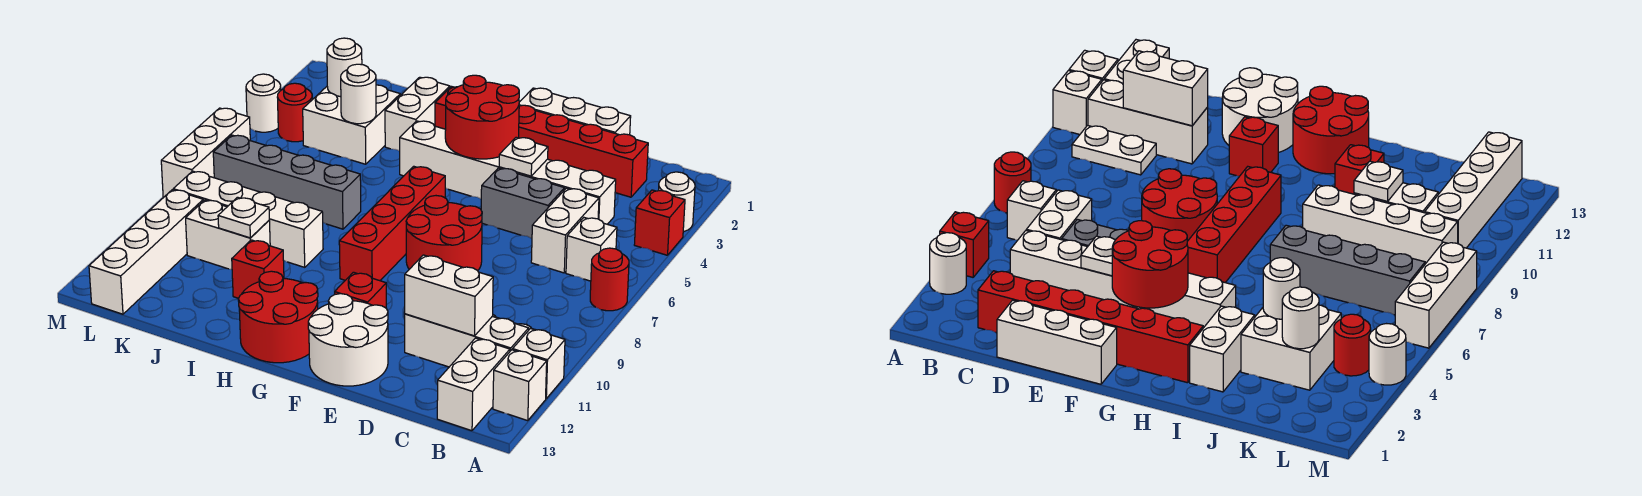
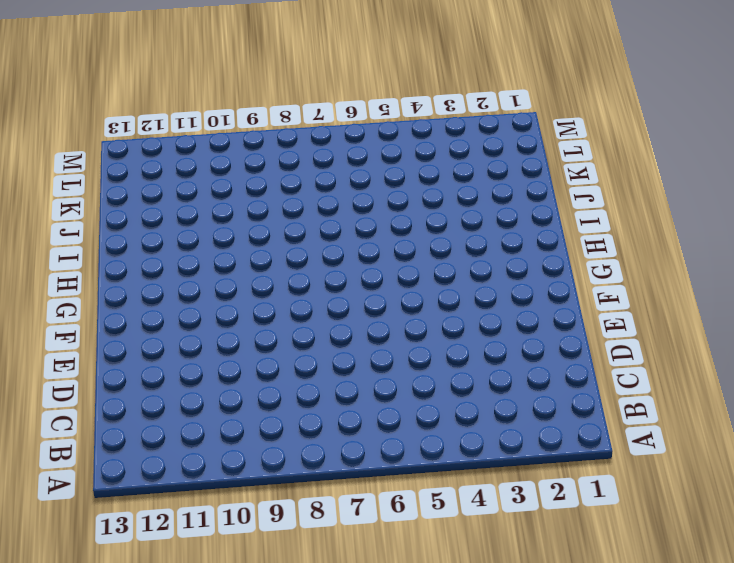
none -> white 1x1 round brick [658,172,695,232]
none -> red 1x1 brick [634,190,685,255]
none -> red 1x1 round brick [590,248,629,311]
none -> white 1x1 brick [513,329,565,398]

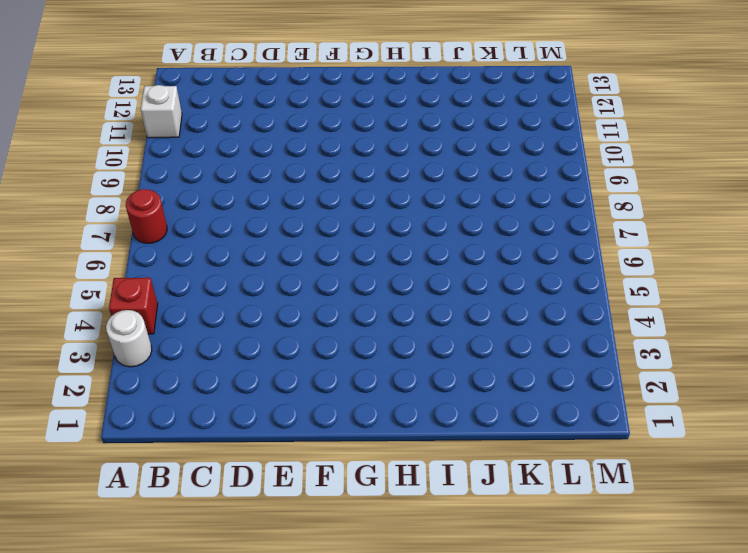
none -> white 1x1 brick [493,350,547,421]
none -> white 1x1 brick [566,218,617,281]
none -> white 1x2 plate [1072,125,1156,175]
none -> white 1x3 brick [405,314,529,367]

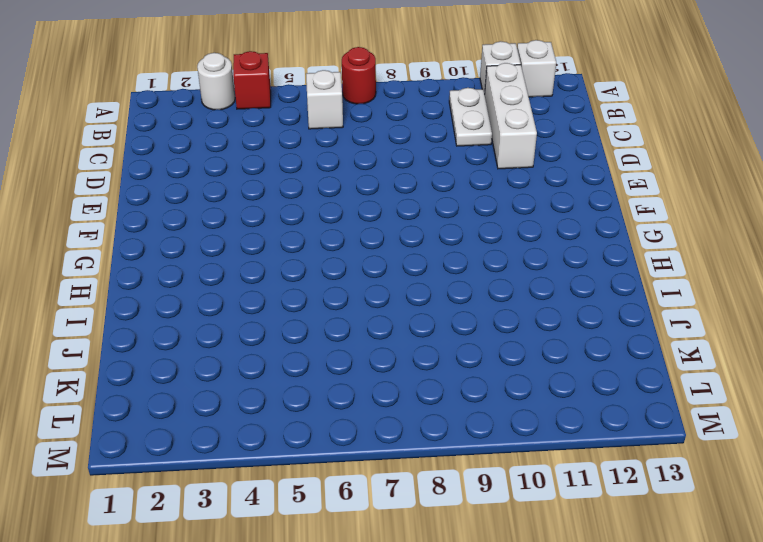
none -> white 1x2 brick [437,338,510,431]
none -> red 1x6 brick [435,87,648,197]
none -> white 1x6 brick [400,121,616,224]
none -> white 1x2 brick [531,188,599,273]

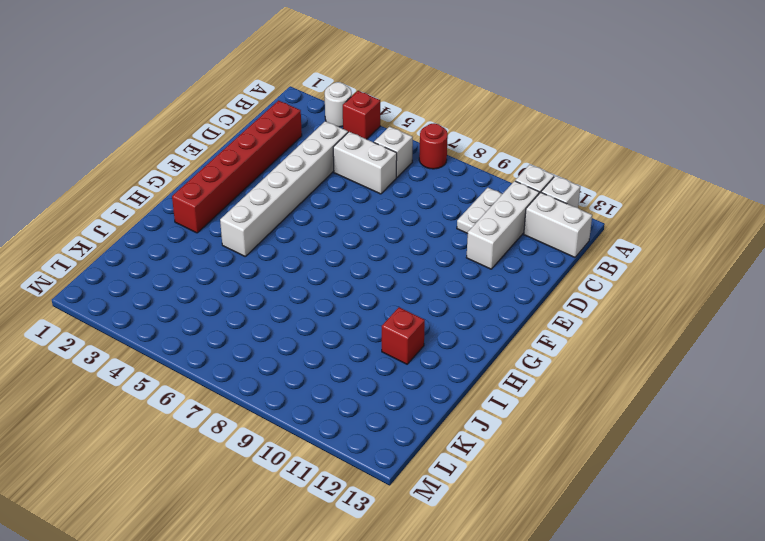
none -> white 1x3 brick [519,88,631,135]
none -> grey 1x2 brick [481,168,565,238]
none -> red 2x2 round brick [406,196,482,271]
none -> white 2x2 round brick [308,294,388,386]

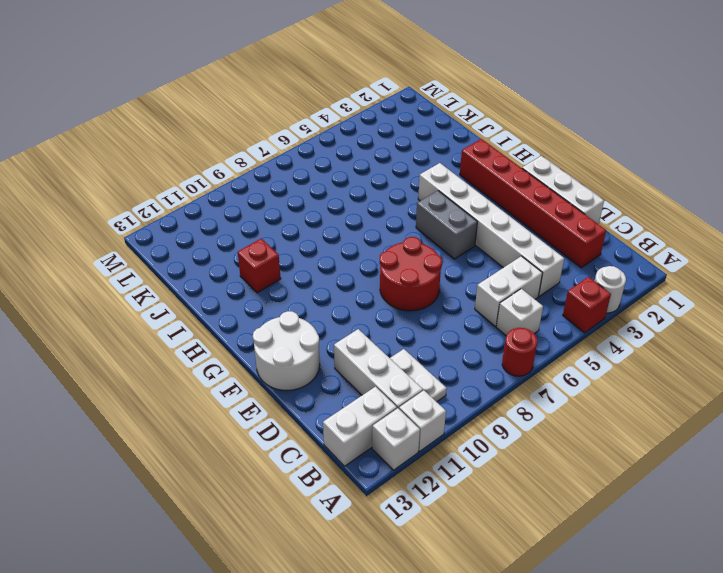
grey 1x2 brick [416,191,477,259] -> grey 1x2 brick moved to [481,168,565,238]
none -> red 1x1 brick [335,272,386,308]
none -> red 1x4 brick [339,166,445,281]
none -> red 2x2 round brick [238,271,318,363]
none -> white 1x2 brick [385,77,450,151]

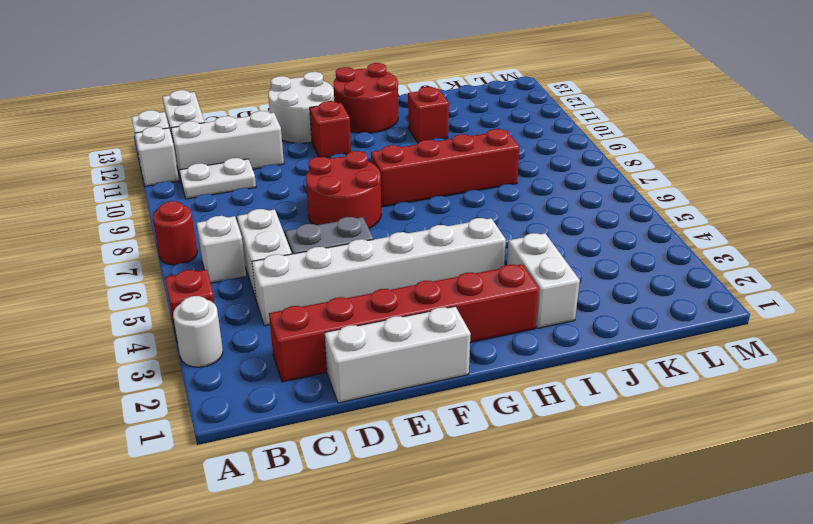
red 1x4 brick [371,129,520,207] -> red 1x4 brick turned to [339,166,445,281]
none -> grey 1x4 brick [213,135,361,229]
none -> white 1x4 brick [173,171,323,267]
none -> white 2x2 brick [303,85,400,164]
none -> white 1x2 brick [186,200,270,270]

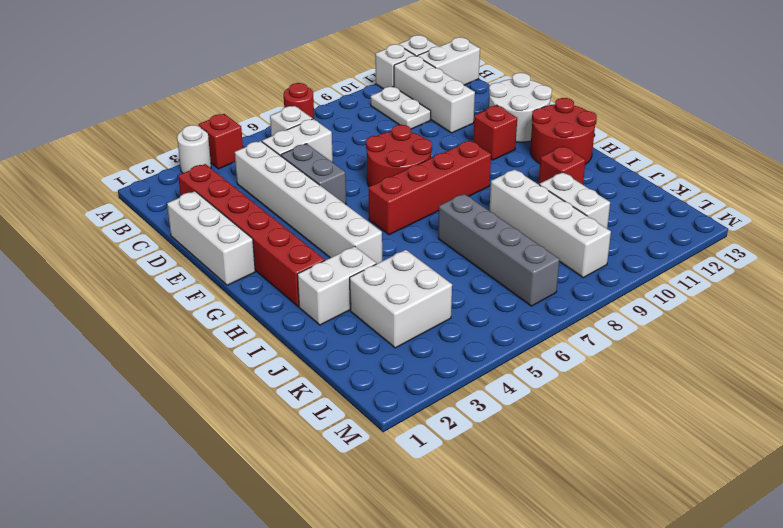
none -> red 1x1 round brick [277,83,312,142]
none -> white 1x4 brick [89,190,203,314]
none -> white 1x1 round brick [246,74,281,132]
none -> white 1x3 brick [161,108,250,198]

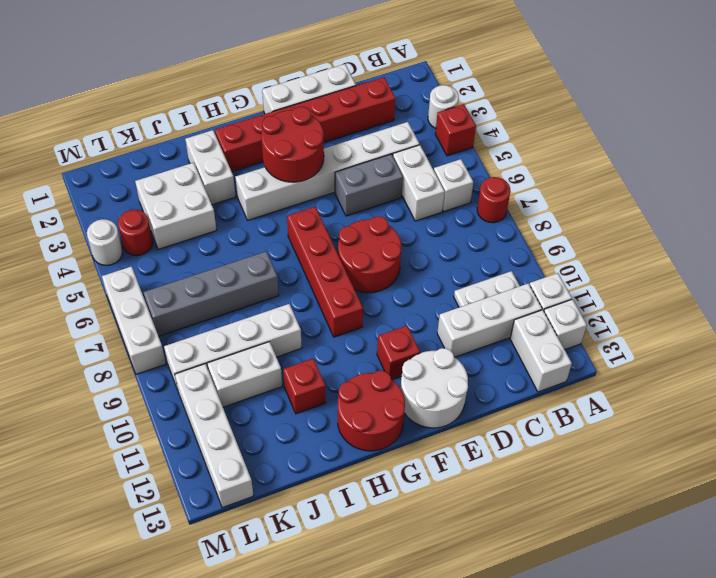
none -> white 1x2 brick [405,255,493,336]
none -> white 1x1 plate [499,137,548,176]
none -> white 1x1 round brick [341,64,376,124]
none -> white 1x1 plate [218,197,269,238]

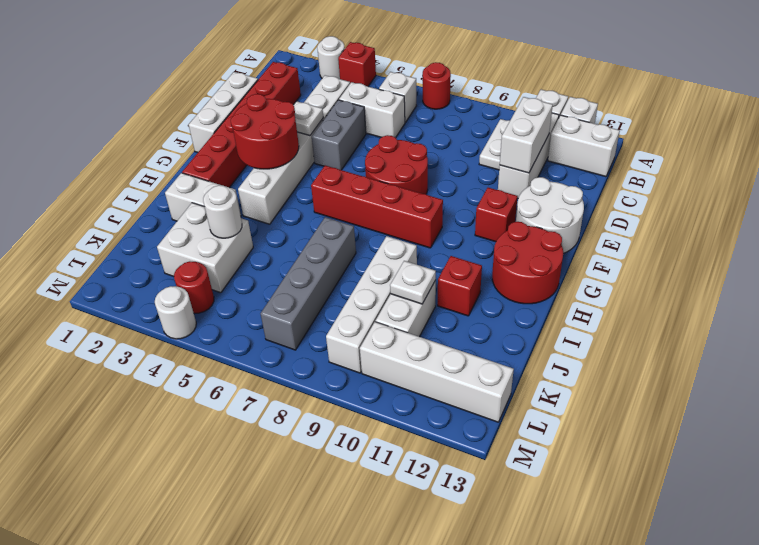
none -> white 1x3 brick [161,108,250,198]
none -> white 1x1 round brick [327,38,362,97]

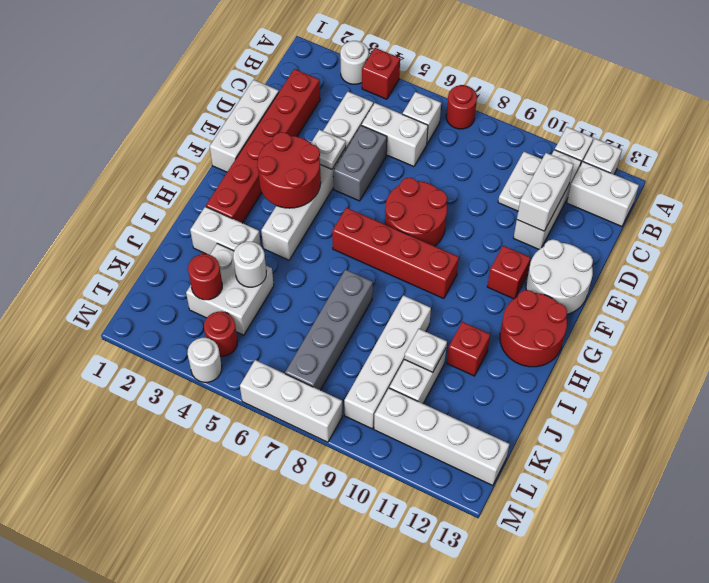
red 1x1 round brick [188,254,222,300] -> white 1x1 round brick [327,38,362,97]

